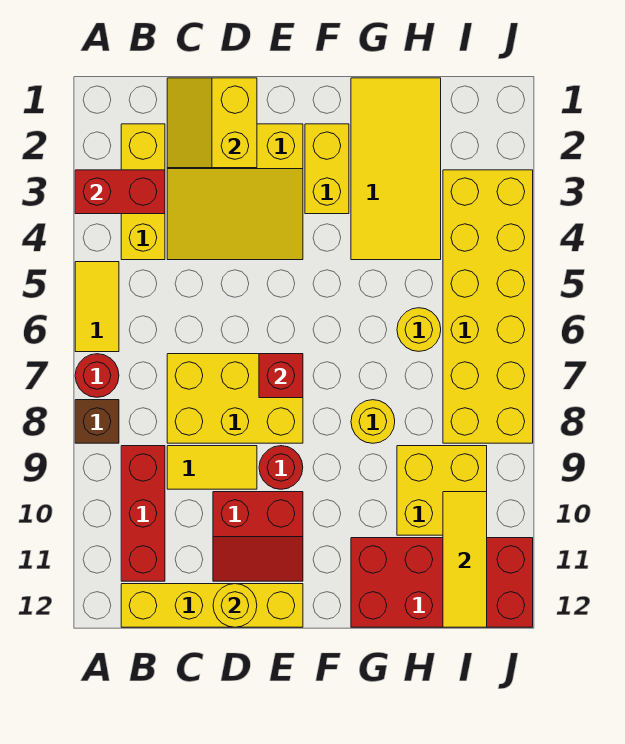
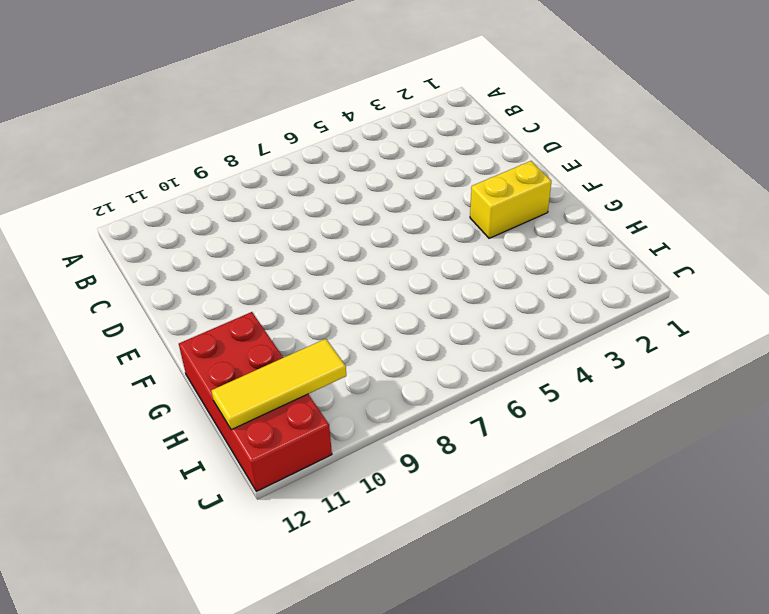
none -> yellow 1x2 tile [75,262,119,352]
none -> red 1x1 round brick [75,354,119,397]
none -> brown 1x1 brick [75,400,119,443]

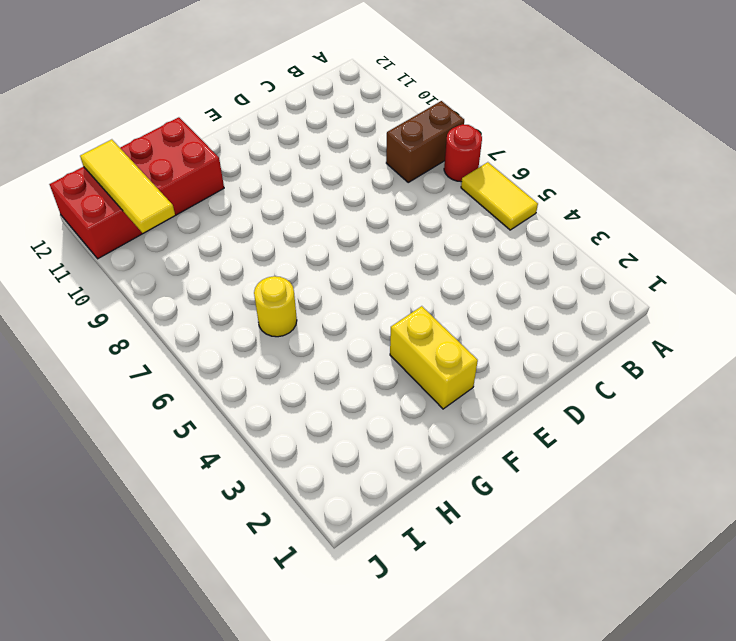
brown 1x2 brick [386,101,464,182] -> brown 1x1 brick [75,400,119,443]
none -> yellow 1x3 brick [121,124,165,260]
none -> red 1x3 brick [121,446,165,581]
none -> yellow 1x4 brick [121,584,303,627]

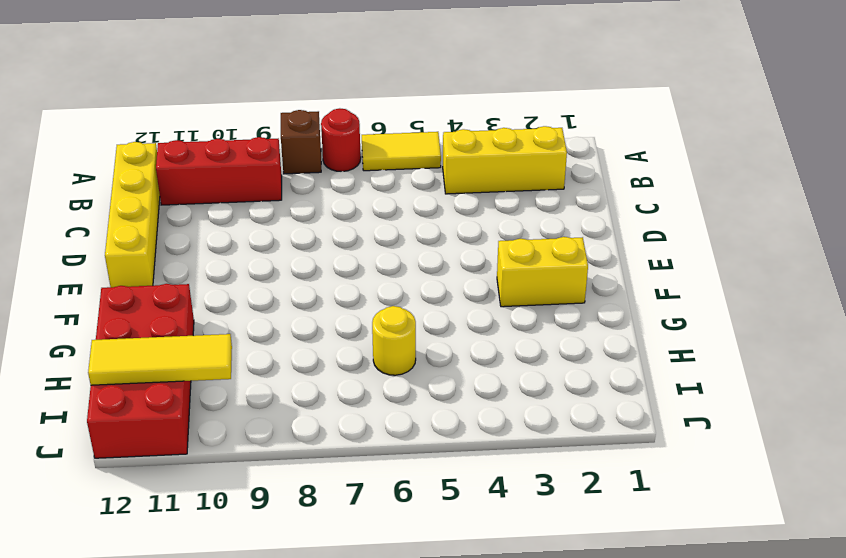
none -> yellow 3x3 slope [167,124,303,260]
none -> yellow 2x3 brick [167,354,303,443]
none -> yellow 1x2 tile [167,446,257,489]

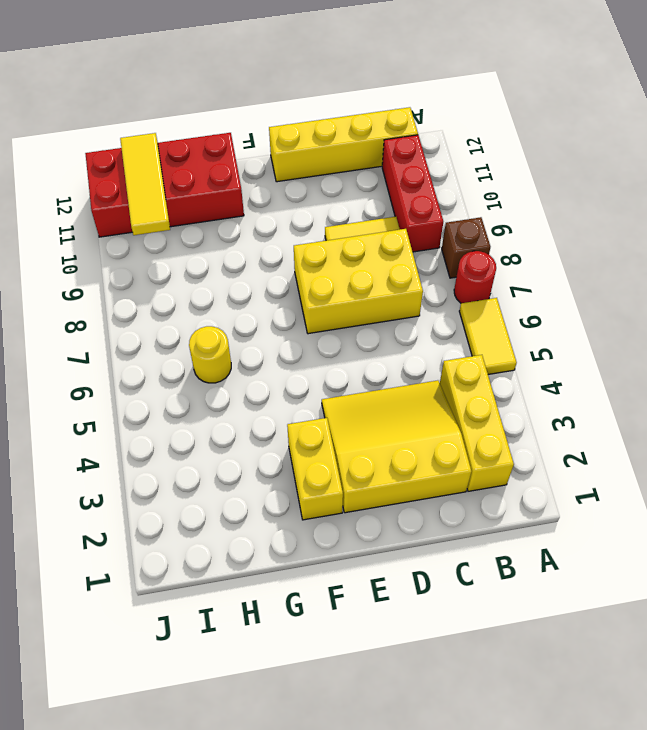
none -> red 2x2 slope [213,492,303,581]
none -> red 1x1 round brick [259,446,303,489]
none -> yellow 2x4 tile [351,78,441,260]

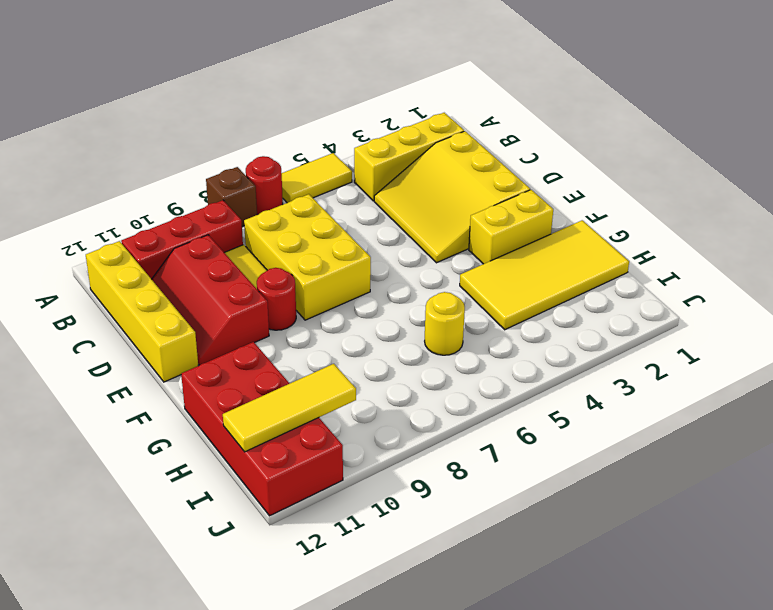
red 2x3 slope [152,235,269,365] -> red 2x2 slope [213,492,303,581]
none -> yellow 1x1 round brick [351,400,395,443]
none -> yellow 2x2 brick [397,446,487,535]
none -> yellow 2x6 brick [443,170,533,443]

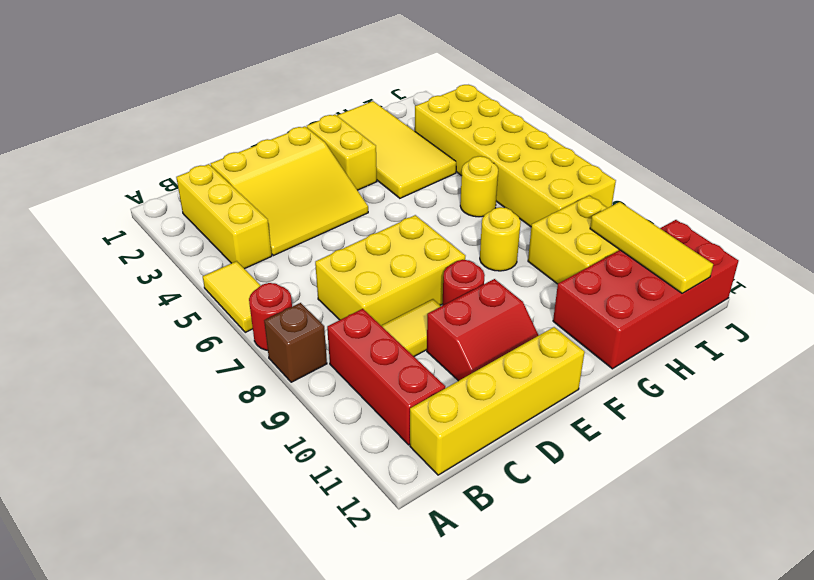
none -> red 1x2 brick [75,170,165,214]
none -> yellow 2x2 slope [167,78,257,168]
none -> yellow 1x1 round brick [213,584,257,627]

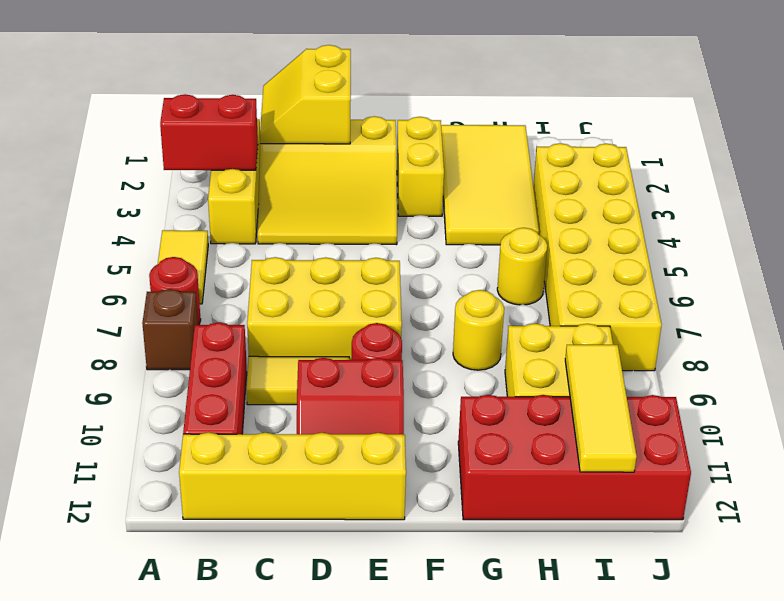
none -> yellow 1x1 round brick [213,584,257,627]
none -> red 1x1 brick [259,354,303,398]

